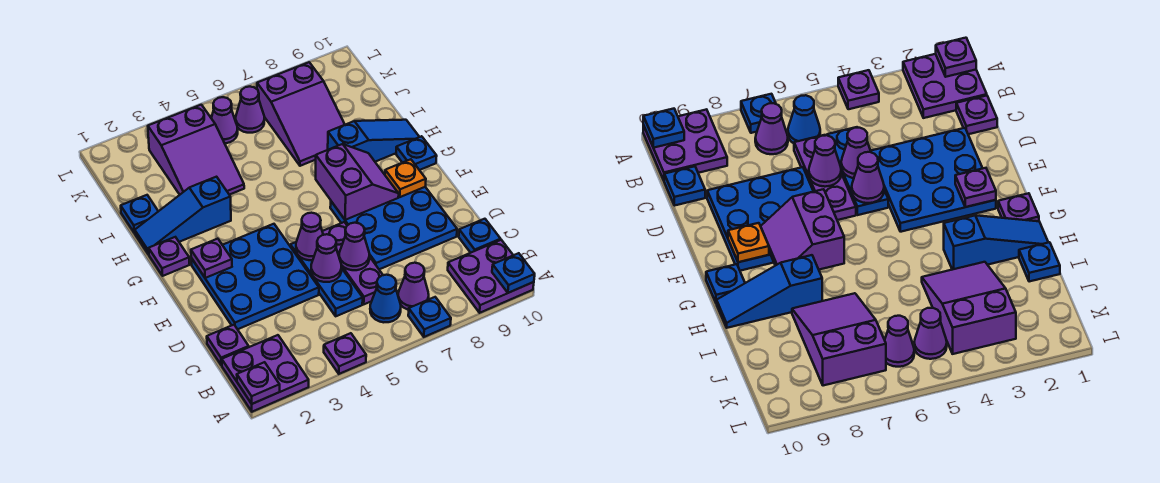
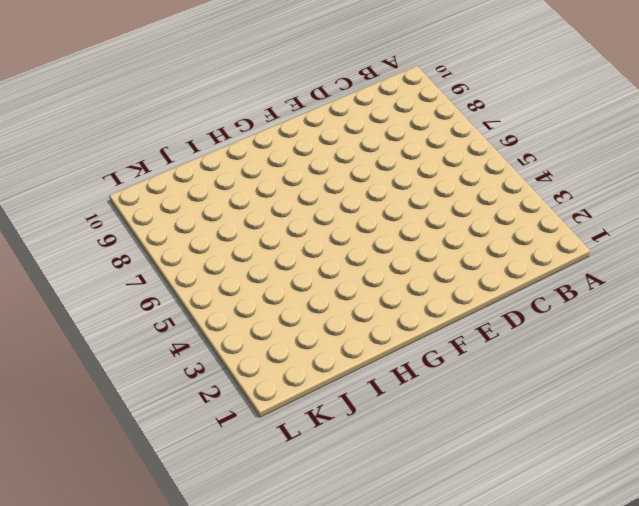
none -> purple 2x2 plate [222,335,309,412]
none -> purple 1x1 plate [324,333,366,374]
none -> blue 1x1 plate [408,297,451,337]

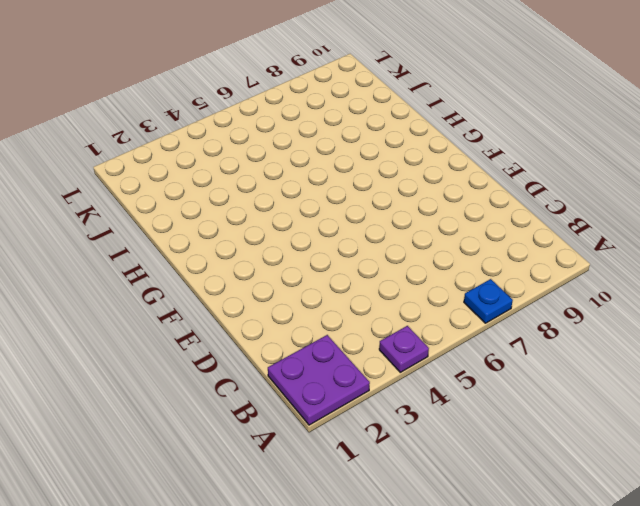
none -> purple 2x2 plate [448,240,534,313]
none -> blue 1x1 cone [370,275,401,322]
none -> purple 1x1 cone [398,263,429,310]

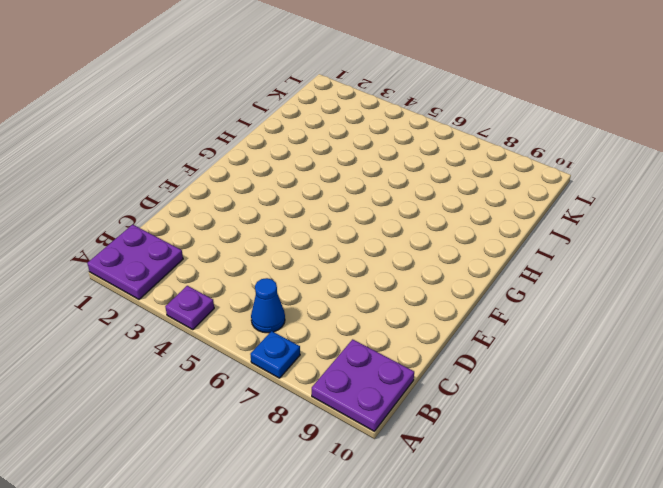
none -> purple 1x1 cone [398,263,429,310]
none -> purple 1x1 plate [207,325,249,365]
none -> blue 1x3 plate [290,242,363,316]

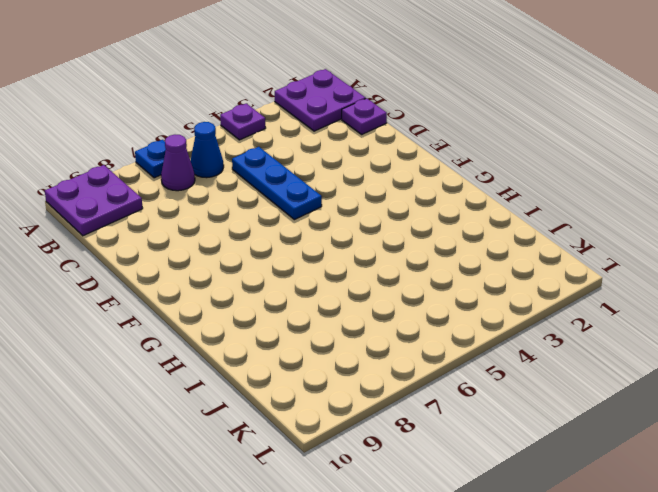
none -> purple 1x3 plate [322,222,383,304]
none -> blue 1x1 plate [459,219,501,253]
none -> blue 3x3 plate [191,224,319,329]

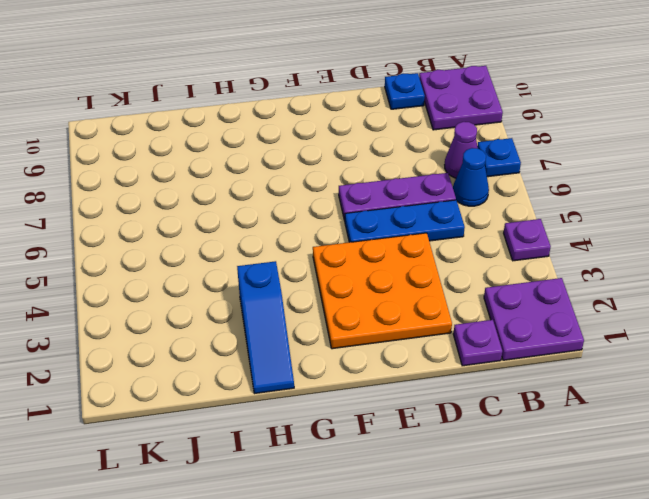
orange 3x3 plate [313,233,452,349] -> blue 3x3 plate [191,224,319,329]
none -> blue 3x3 plate [330,187,457,269]
none -> purple 1x1 plate [149,237,190,276]
none -> blue 1x1 plate [396,136,437,170]

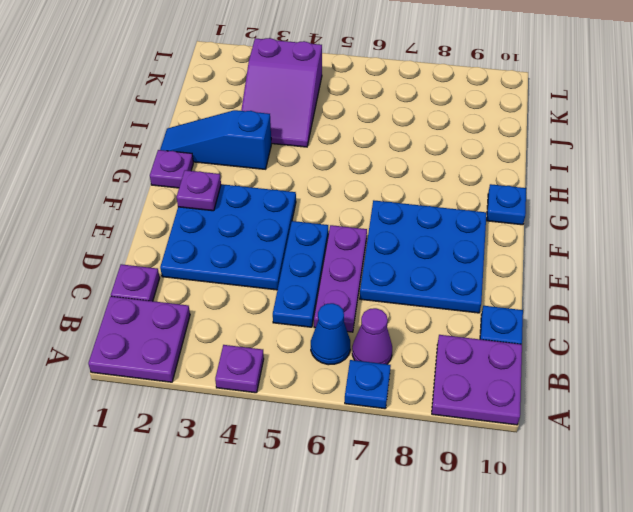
none -> blue 1x3 slope [328,120,419,162]
none -> blue 1x1 plate [121,195,158,233]
none -> purple 2x3 slope [257,62,345,166]

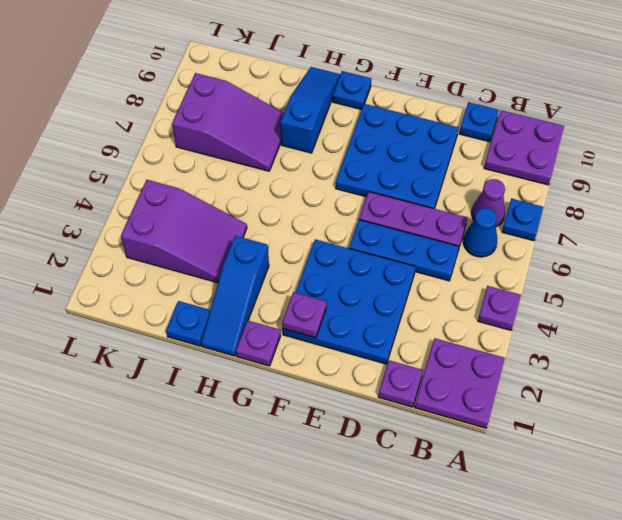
none -> purple 1x1 cone [211,97,238,143]
none -> purple 1x1 cone [236,87,264,133]
none -> purple 1x1 plate [237,362,280,404]

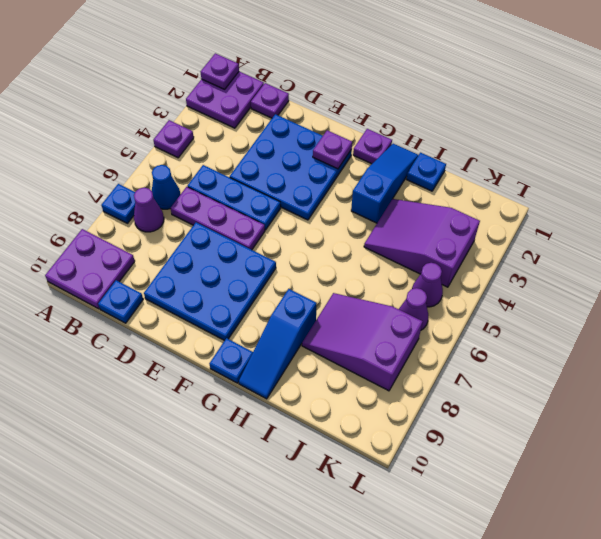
none -> blue 1x1 plate [492,253,535,293]
none -> purple 1x1 cone [311,234,341,282]
none -> purple 1x1 cone [339,223,369,270]

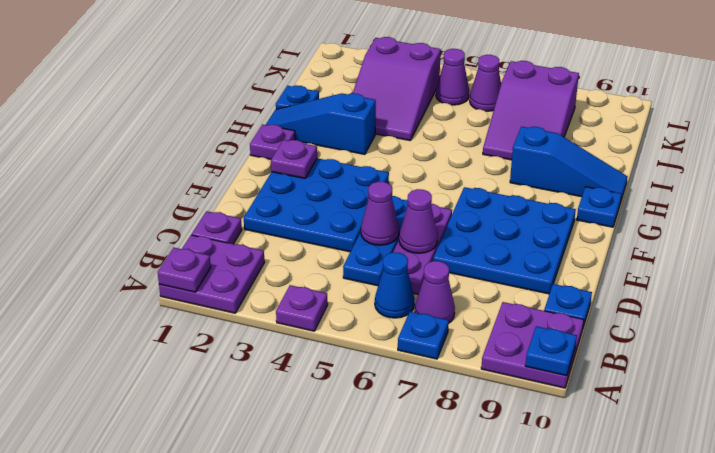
none -> purple 1x1 cone [296,213,323,260]
none -> purple 2x2 slope [316,144,399,220]
none -> orange 1x1 plate [385,159,426,197]

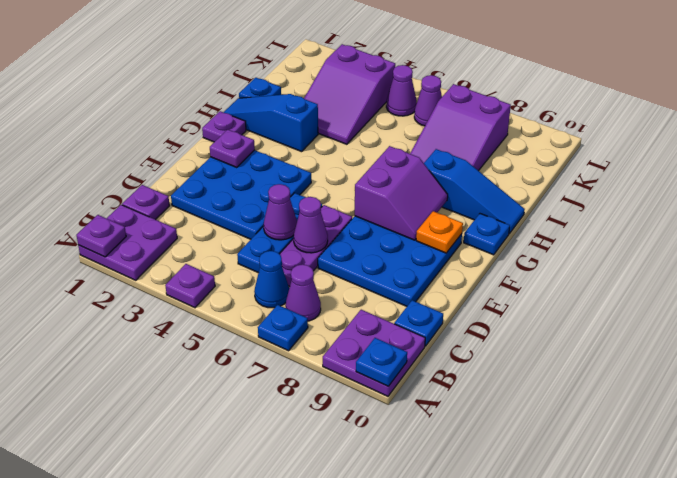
none -> purple 1x1 cone [296,213,323,260]

